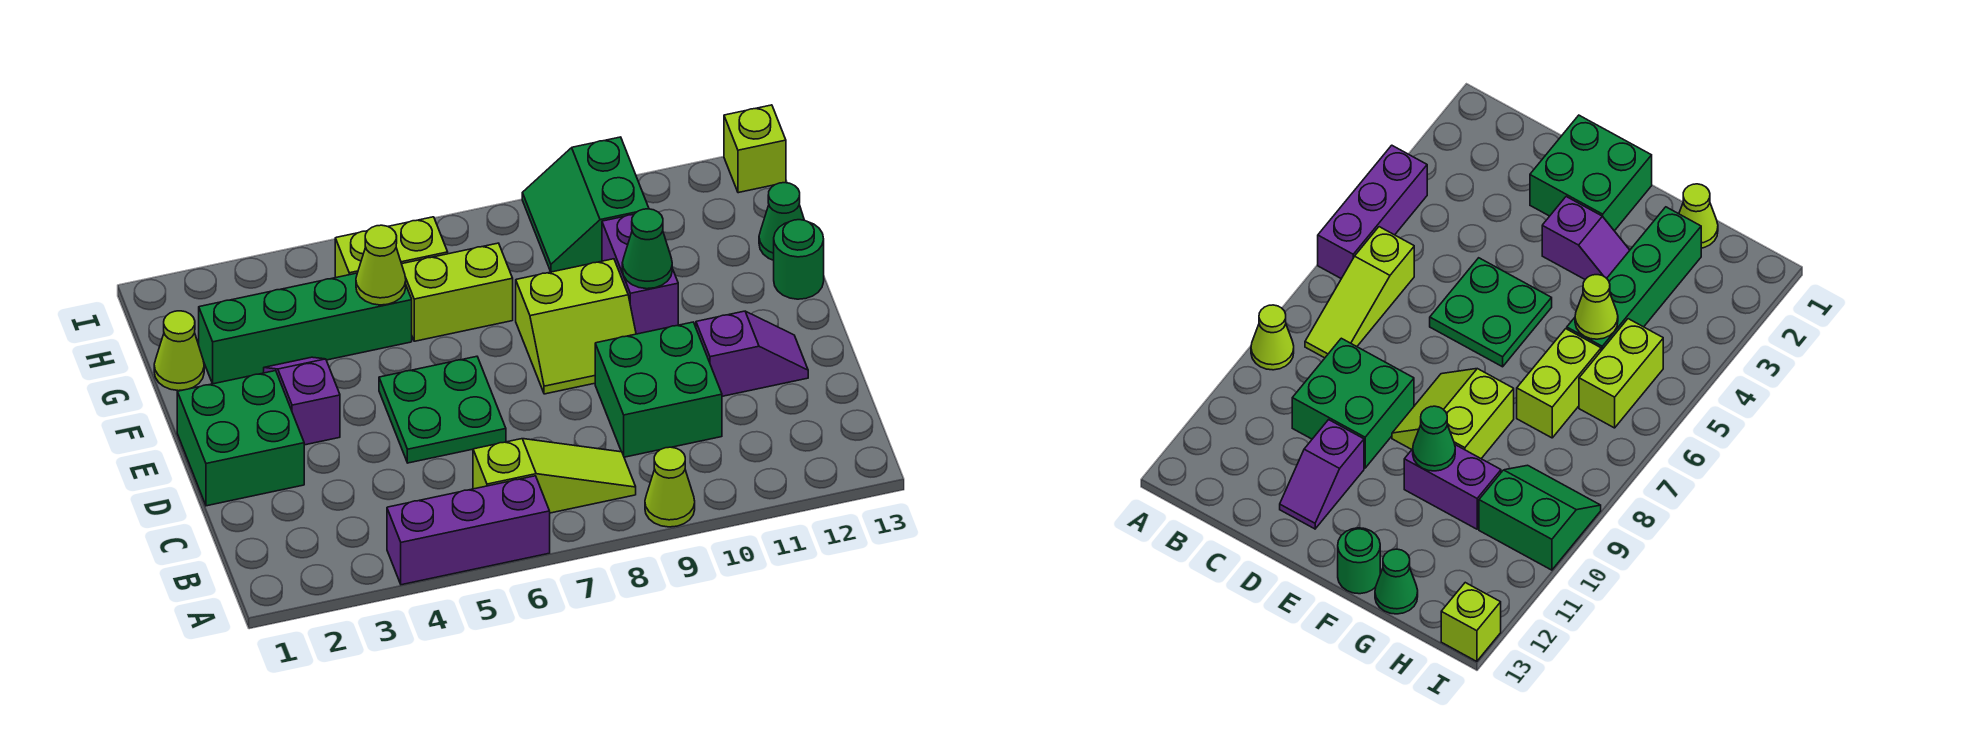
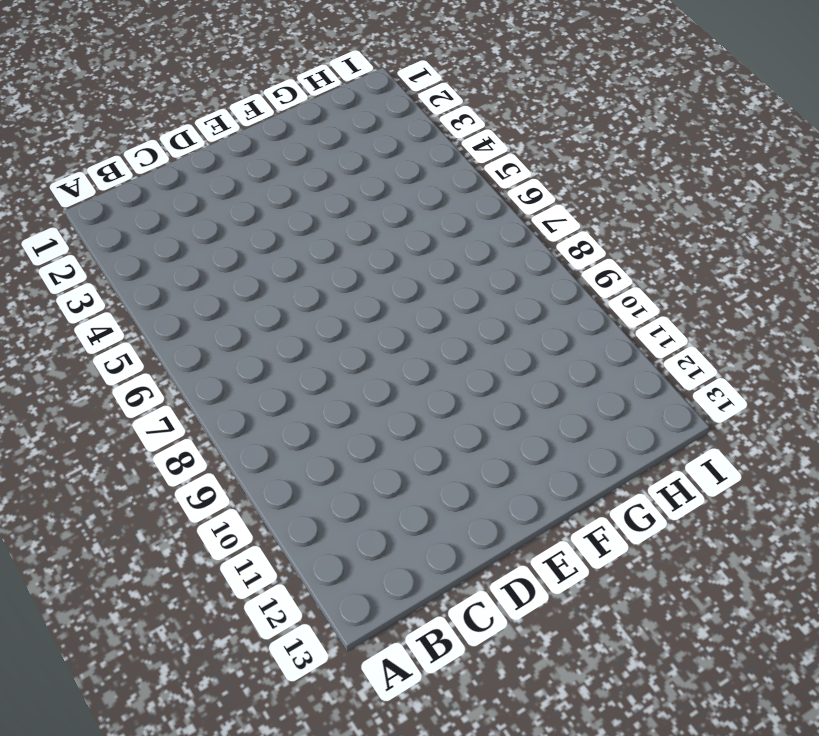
none -> purple 1x3 brick [387,476,550,585]
none -> lime 1x1 cone [645,447,695,527]
none -> lime 1x3 slope [473,439,636,513]

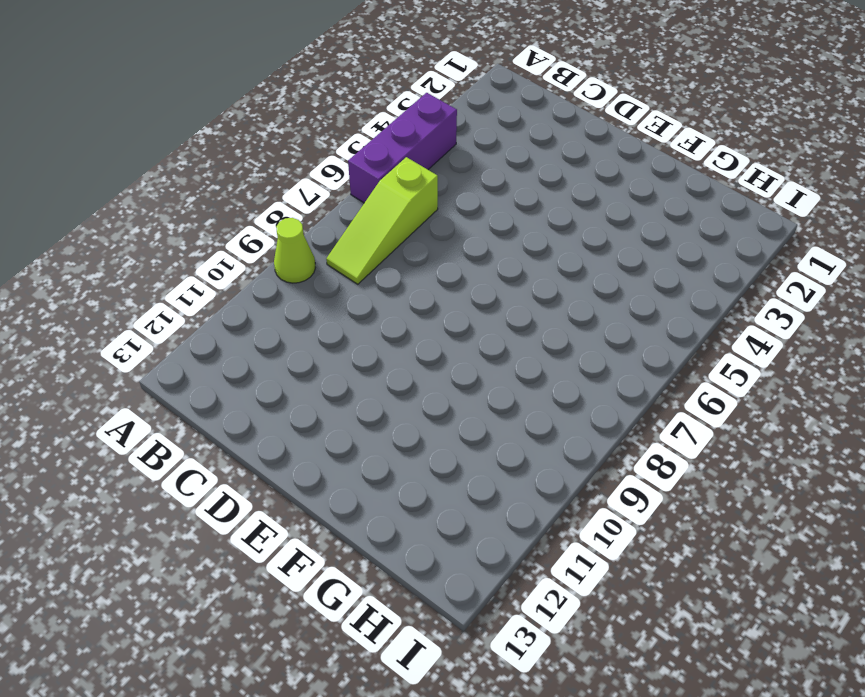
none -> green 2x2 brick [595,322,722,457]
none -> green 2x2 brick [177,371,304,506]
none -> green 2x2 plate [379,356,506,463]

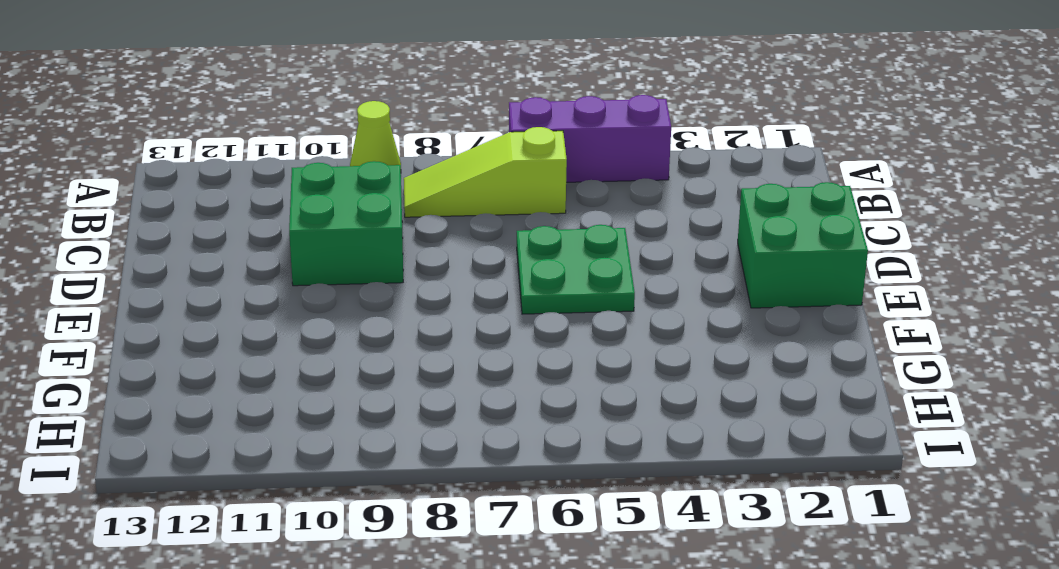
none -> purple 1x2 slope [696,311,808,396]
none -> purple 1x2 slope [264,357,340,445]
none -> lime 2x2 slope [516,259,636,394]

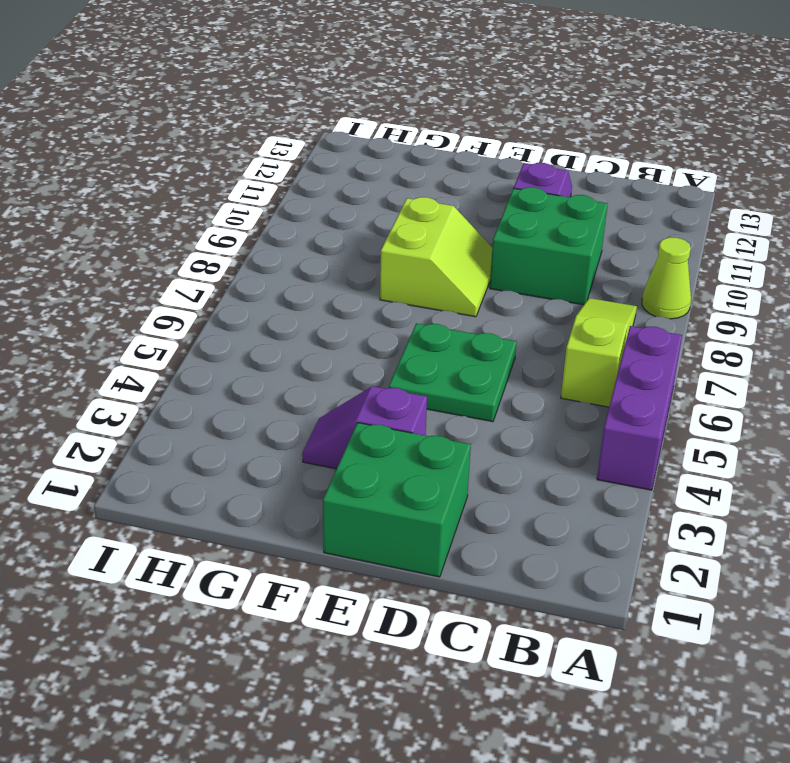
none -> purple 1x2 brick [602,215,678,334]
none -> green 1x1 round brick [774,220,824,299]
none -> lime 1x1 cone [154,311,204,391]

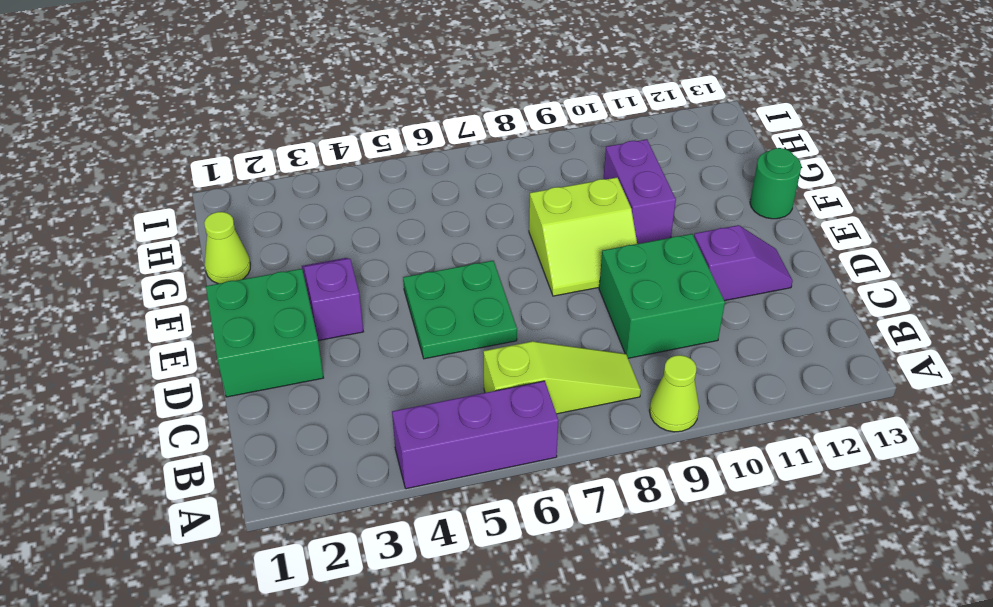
none -> green 1x4 brick [199,273,412,384]
none -> lime 1x2 brick [402,243,513,341]
none -> green 1x1 cone [759,183,804,260]

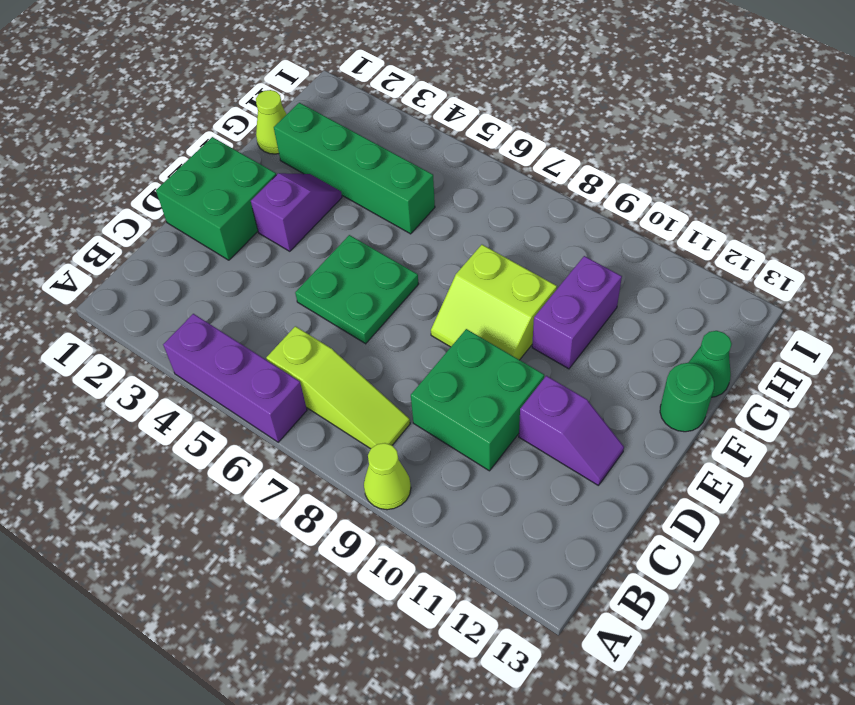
none -> lime 1x2 brick [402,243,513,341]
none -> lime 1x2 brick [335,217,448,278]
none -> green 2x2 slope [522,137,649,272]

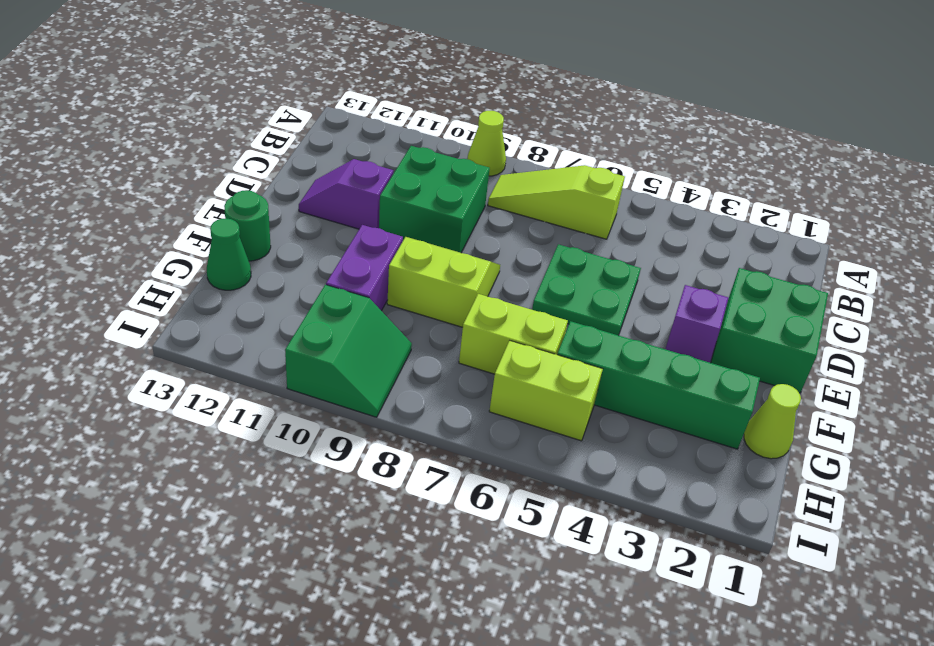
none -> purple 1x3 brick [387,476,550,585]
none -> lime 1x1 brick [724,105,786,193]
none -> green 1x1 cone [622,209,672,289]

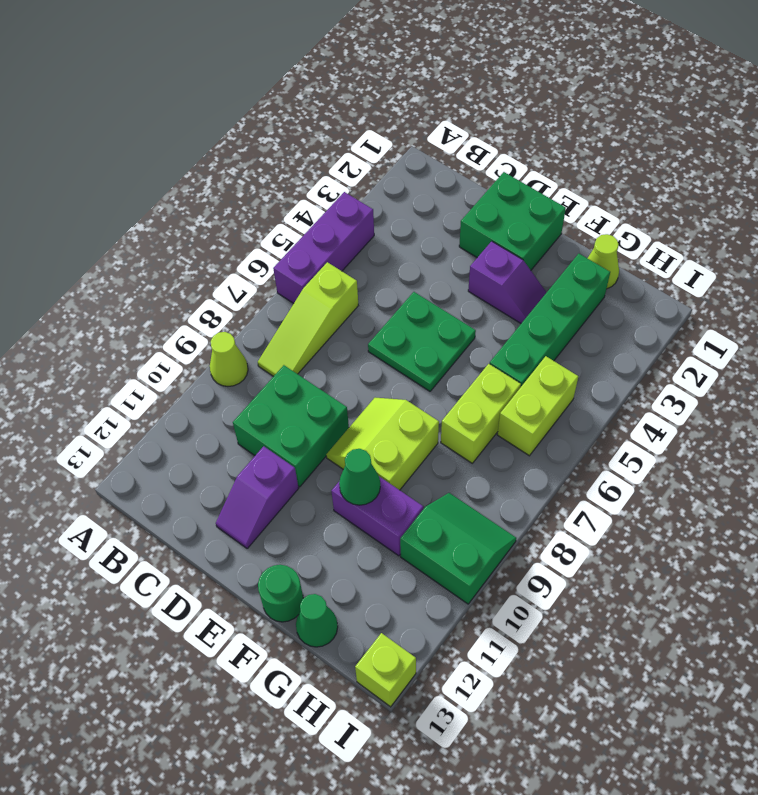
none -> lime 1x1 cone [356,225,406,305]

